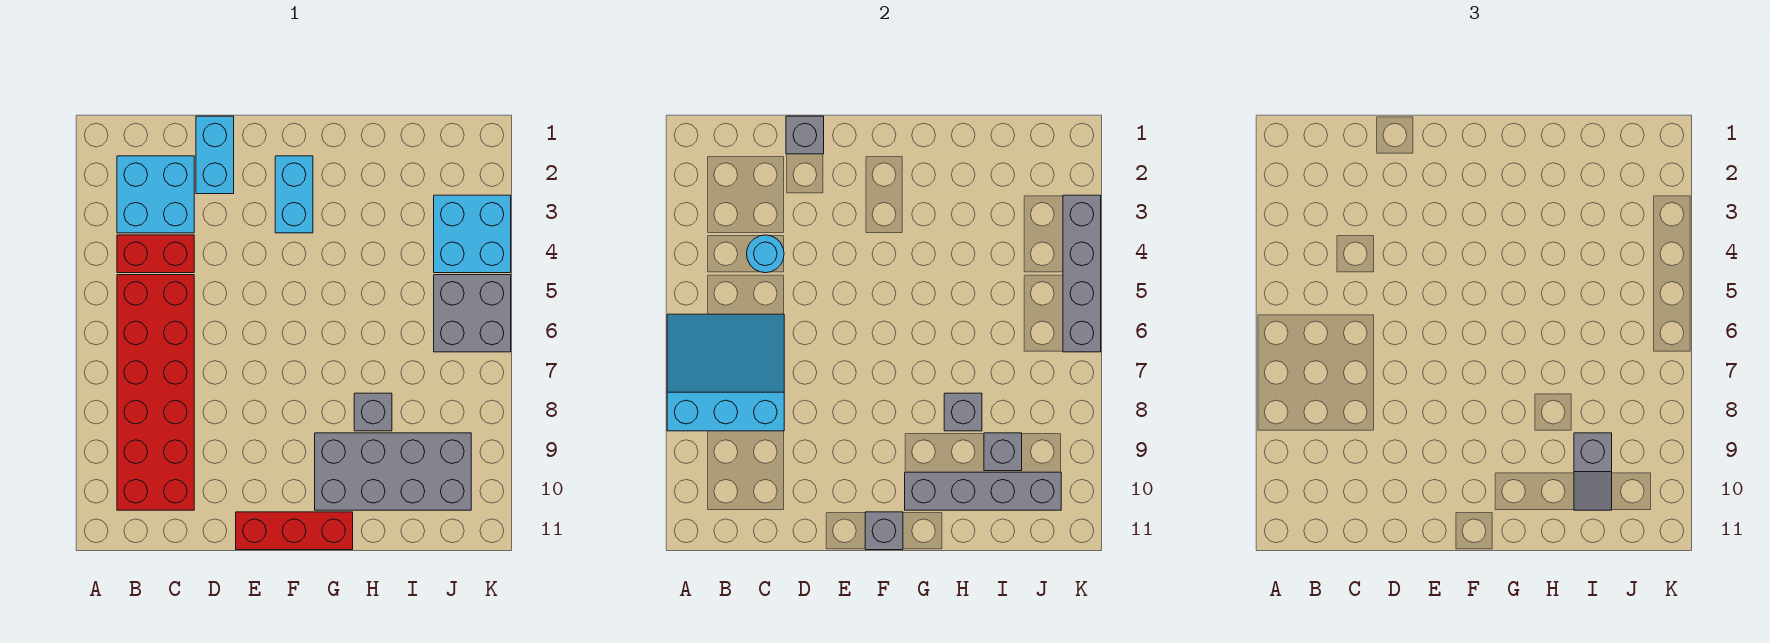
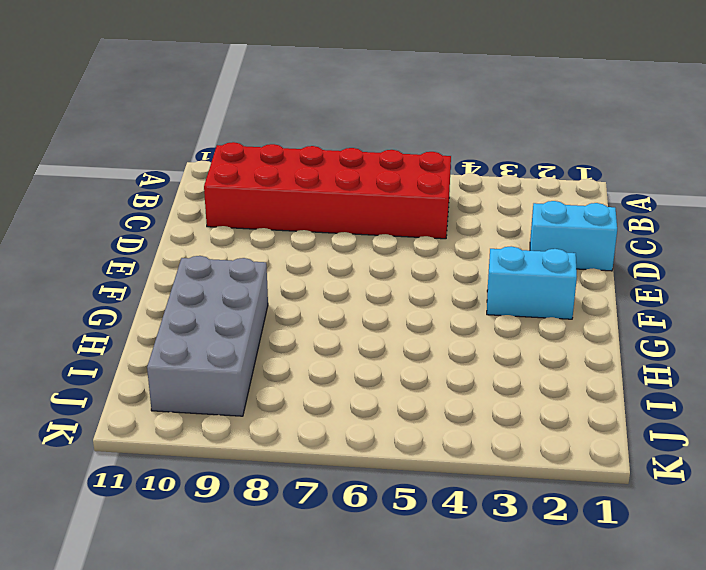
none -> cyan 2x2 brick [117,156,194,233]
none -> red 1x2 brick [117,235,194,273]
none -> red 1x3 brick [236,512,353,550]

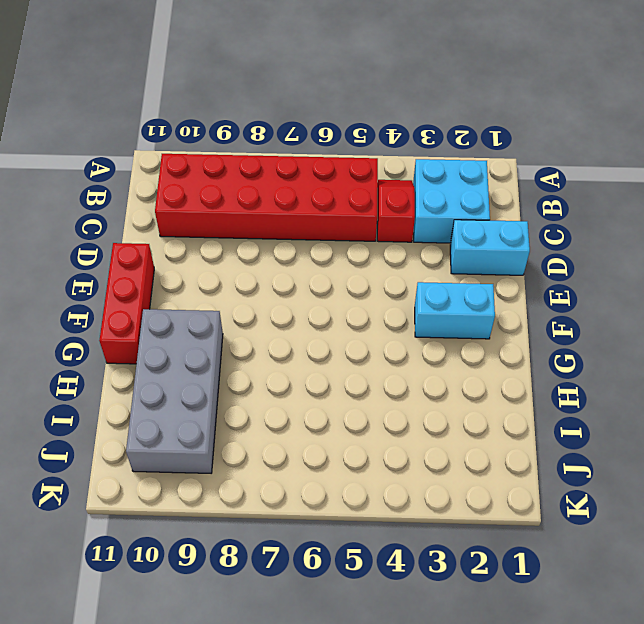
red 1x2 slope [377,180,415,242] -> red 1x2 brick [117,235,194,273]
none -> grey 1x1 brick [354,393,392,431]
none -> cyan 2x2 brick [434,195,511,273]
none -> grey 2x2 brick [434,275,511,352]

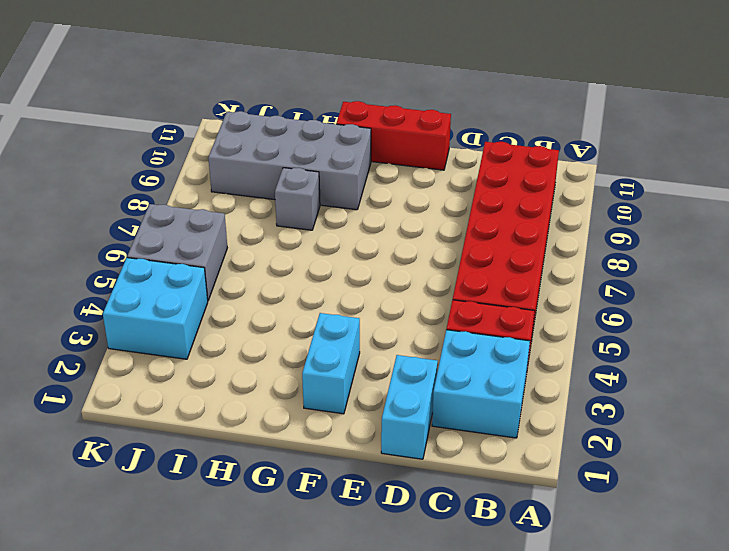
none -> cyan 3x3 slope [667,314,784,431]
none -> cyan 1x1 round brick [747,235,784,273]
none -> grey 1x1 brick [786,116,824,154]

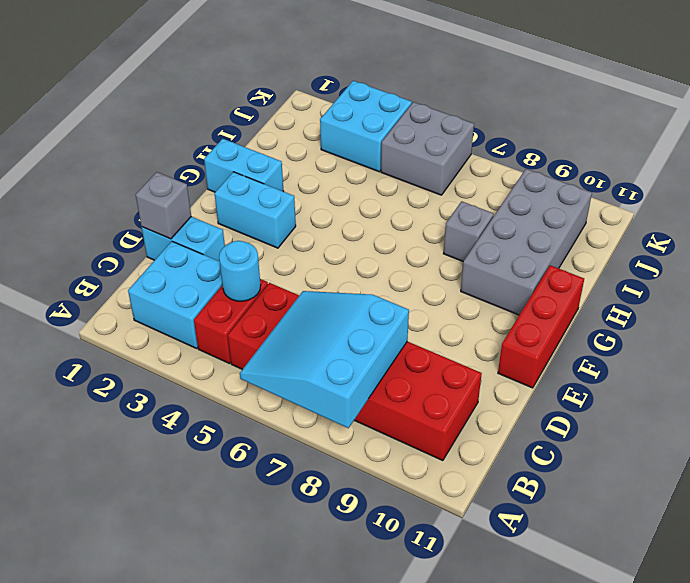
cyan 1x2 brick [204,139,283,192] -> none
none -> grey 1x1 brick [865,512,903,550]
none -> grey 1x4 brick [905,472,1061,510]
none -> grey 1x1 brick [944,393,982,431]

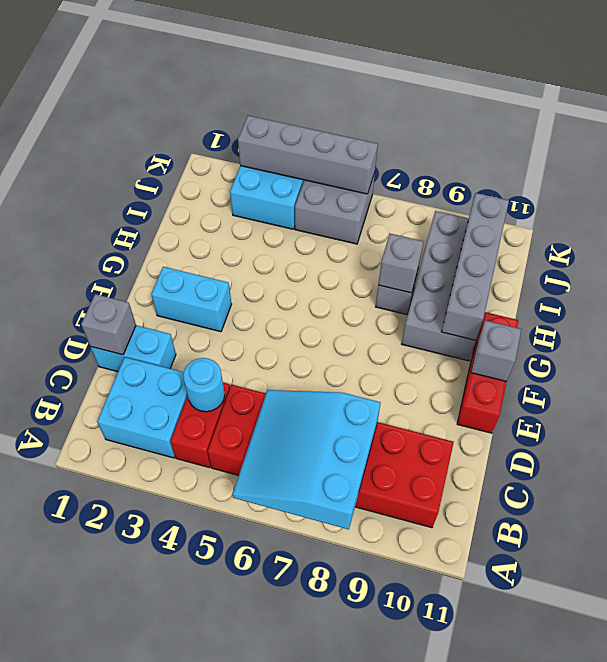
none -> grey 1x1 brick [984,433,1022,471]
none -> grey 1x2 slope [1574,433,1612,510]

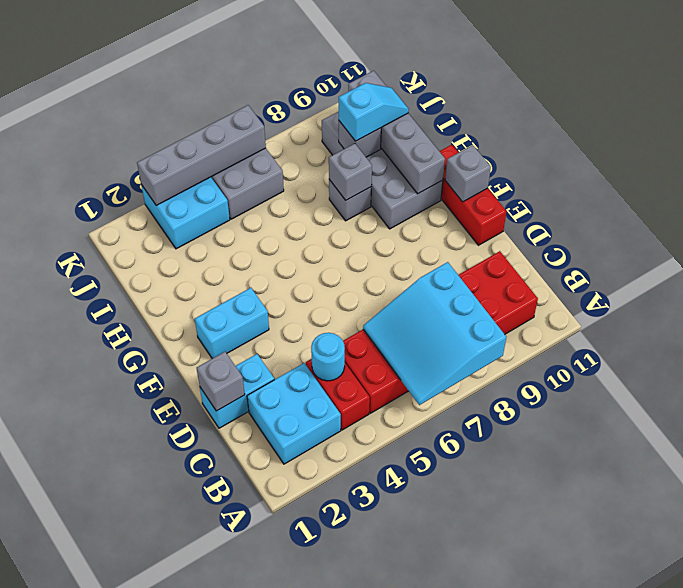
cyan 1x2 slope [339,83,409,141] -> grey 1x2 slope [1574,433,1612,510]

